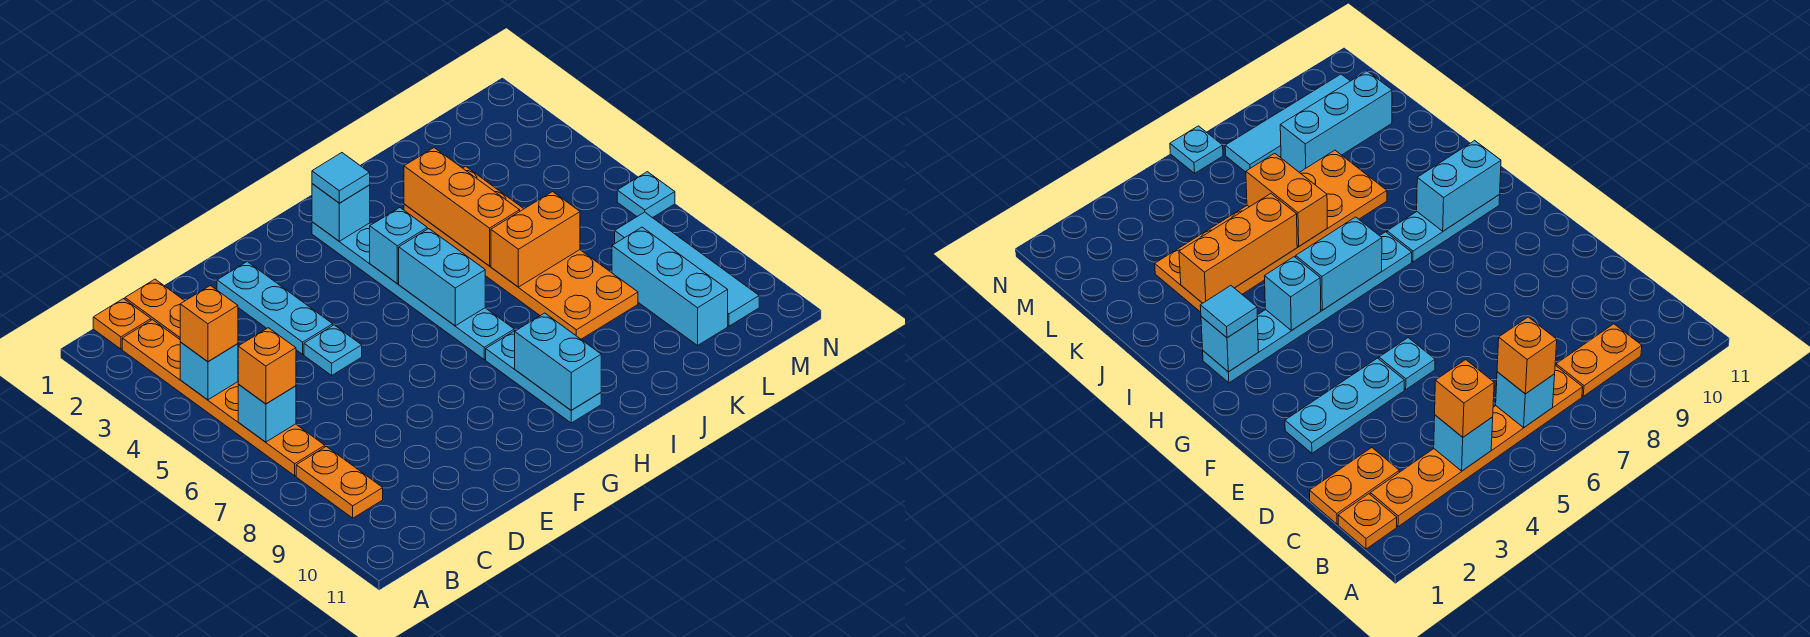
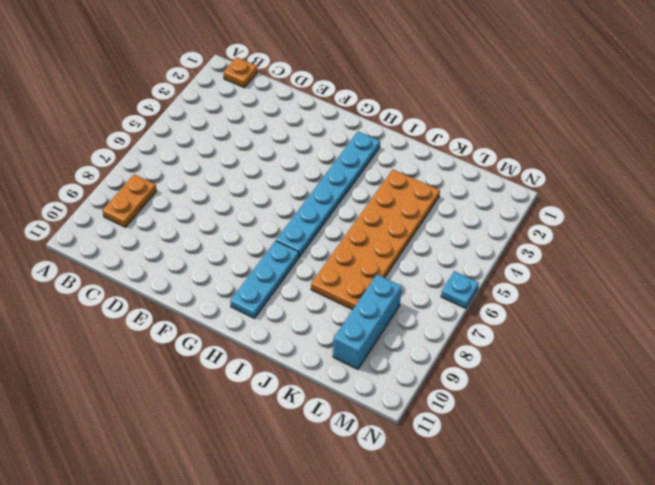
none -> orange 1x6 plate [122,320,325,476]
none -> orange 1x2 plate [125,279,184,339]
none -> cyan 1x3 plate [217,262,333,354]

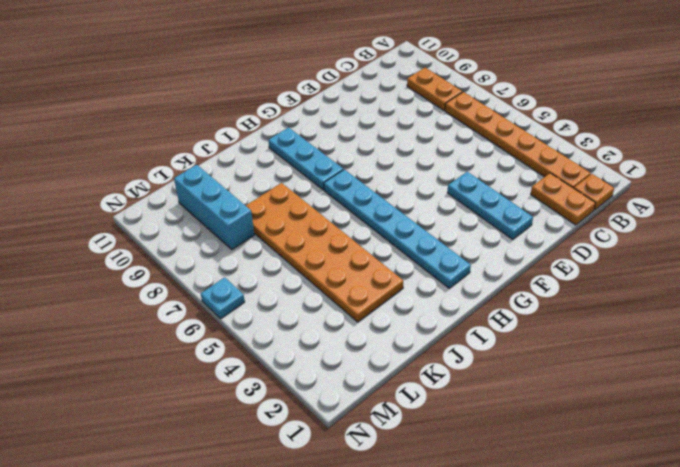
none -> cyan 1x1 plate [304,325,362,375]
none -> cyan 1x4 tile [615,212,759,326]
none -> cyan 1x1 brick [180,342,238,400]

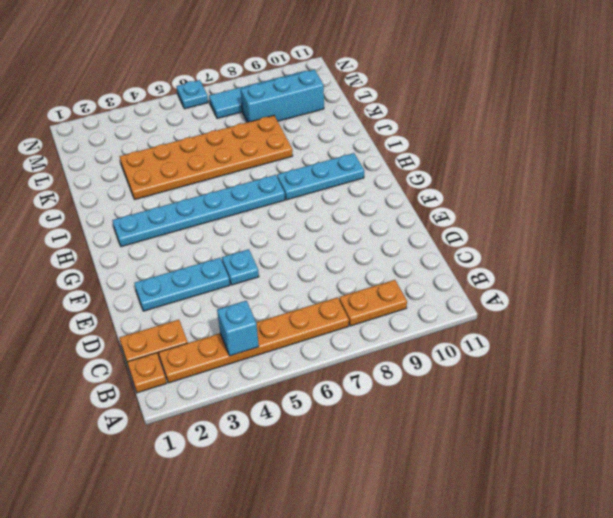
none -> cyan 1x1 brick [238,384,296,442]
none -> cyan 1x1 brick [312,184,370,241]
none -> cyan 1x1 brick [370,208,427,283]

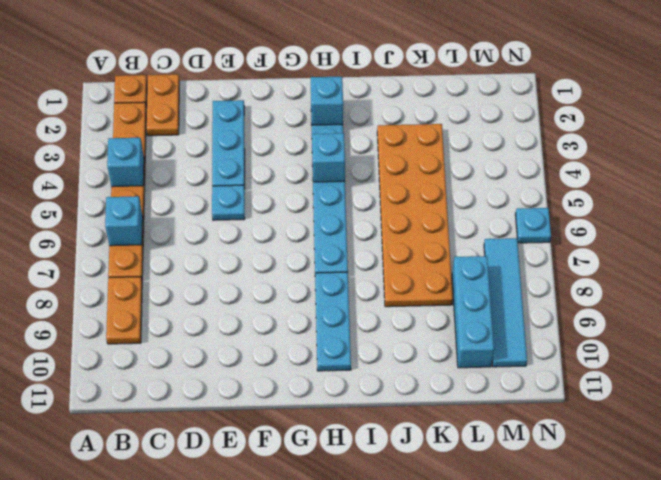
none -> cyan 1x2 brick [399,229,485,326]
none -> cyan 1x2 brick [515,313,601,410]
none -> orange 1x3 brick [404,148,520,266]

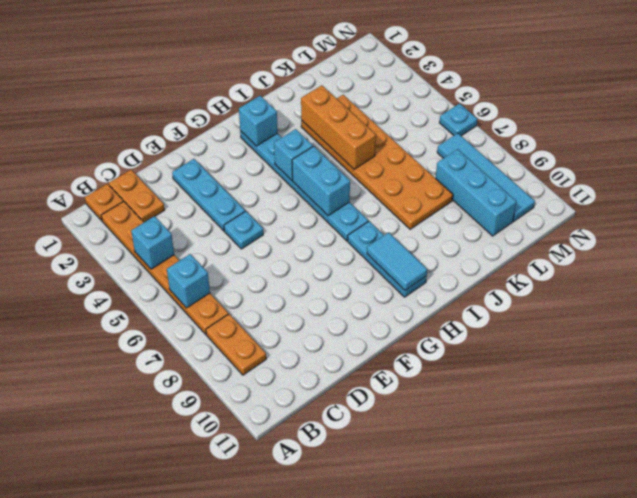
cyan 1x2 tile [367,232,427,291] -> cyan 1x2 brick [515,313,601,410]
none -> orange 1x2 brick [491,192,580,287]
none -> orange 1x1 brick [180,286,238,362]
none -> orange 1x1 brick [238,328,296,404]

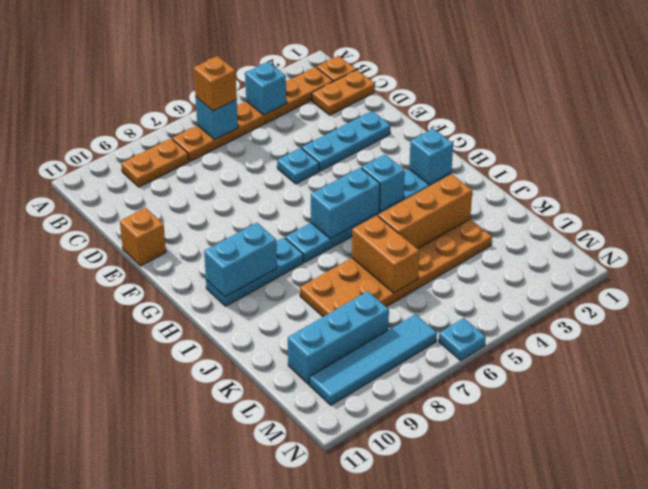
orange 1x1 brick [120,208,166,266] -> orange 1x1 brick moved to [180,286,238,362]
none -> cyan 1x1 tile [312,153,370,203]

